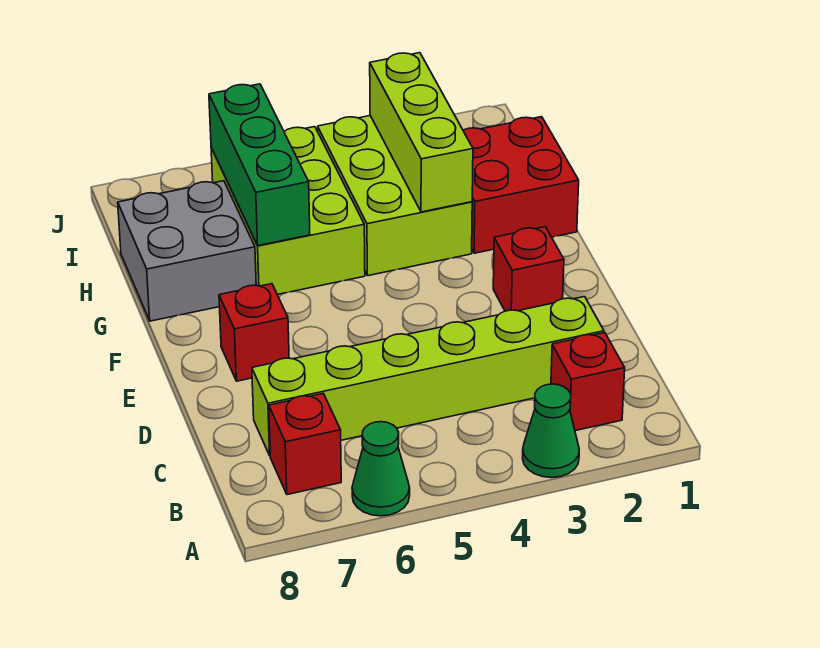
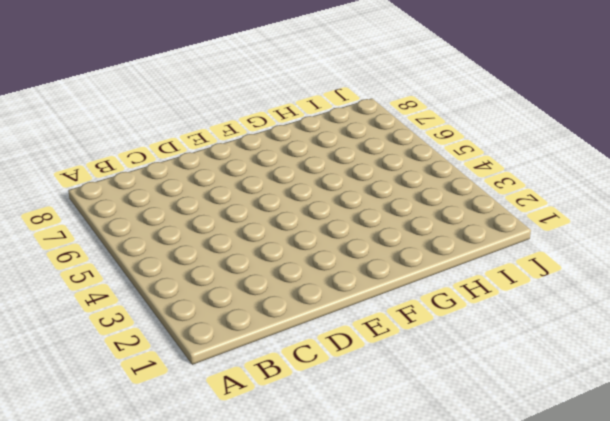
none -> green 1x1 cone [523,384,579,478]
none -> green 1x1 cone [352,422,410,516]
none -> red 1x1 brick [551,333,625,431]

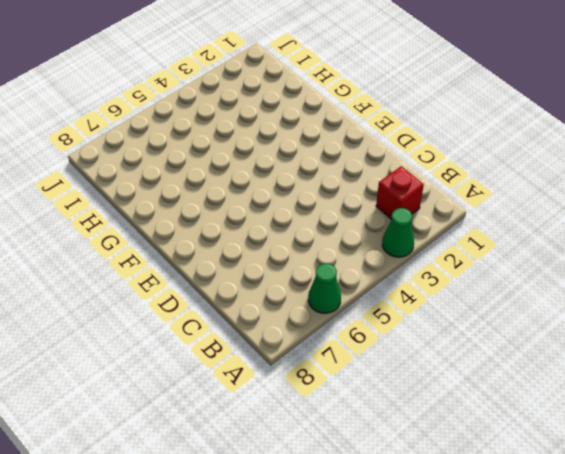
none -> red 1x1 brick [269,394,341,495]
none -> lime 1x6 brick [252,297,604,455]
none -> red 1x1 brick [493,227,564,311]

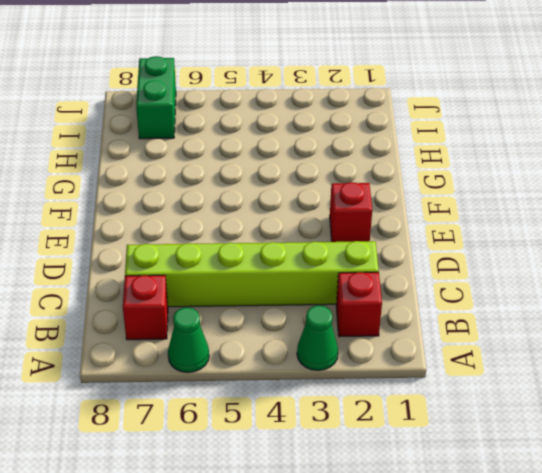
green 1x2 brick [136,56,176,139] -> none
none -> red 1x1 brick [219,284,289,381]
none -> red 2x2 brick [463,117,579,253]
none -> lime 2x3 brick [318,116,472,276]

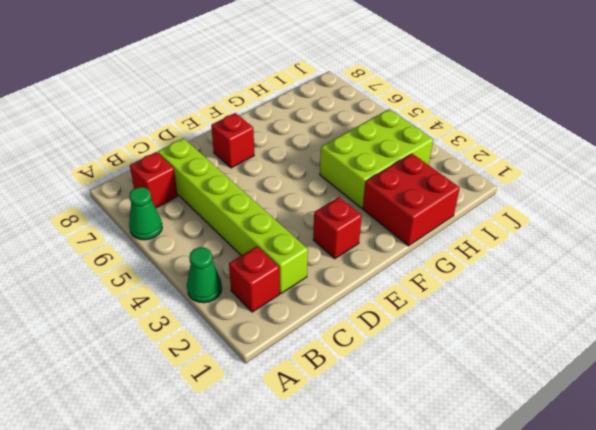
none -> lime 2x3 brick [211,127,365,295]
none -> grey 2x2 brick [118,181,256,321]
none -> lime 1x3 brick [370,53,473,212]

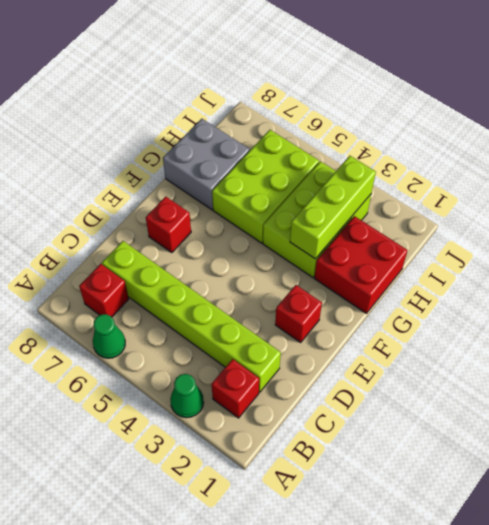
none -> green 1x3 brick [209,84,310,246]

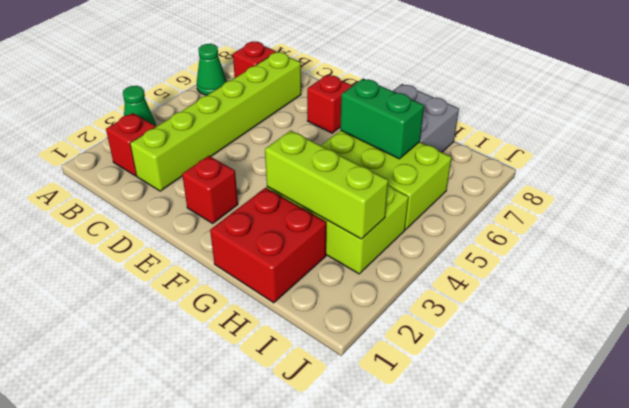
green 1x2 brick [340,78,424,159] -> green 1x3 brick [209,84,310,246]

